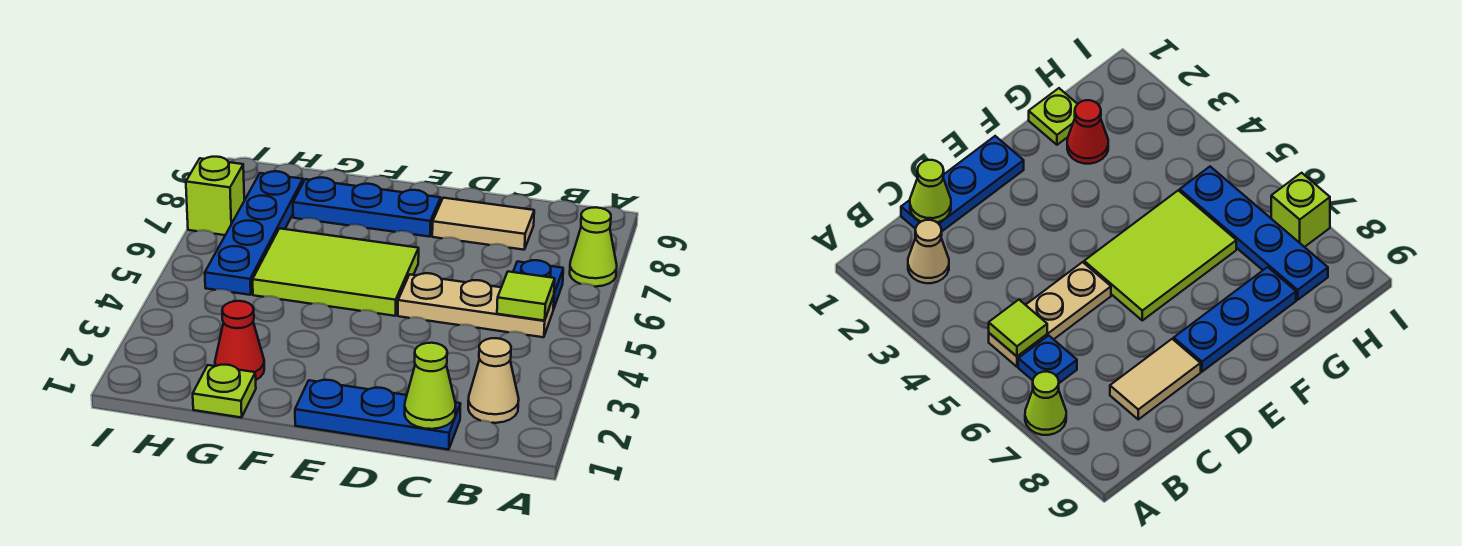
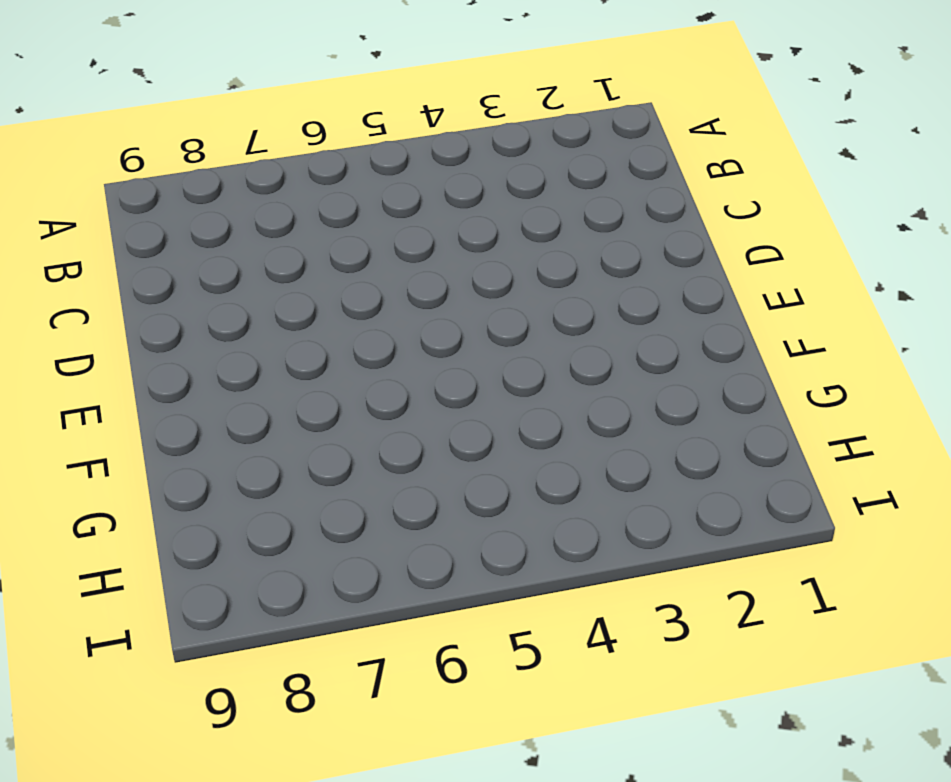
none -> lime 1x1 cone [570,207,617,287]
none -> tan 1x1 cone [468,338,519,423]
none -> tan 1x3 plate [398,273,554,337]

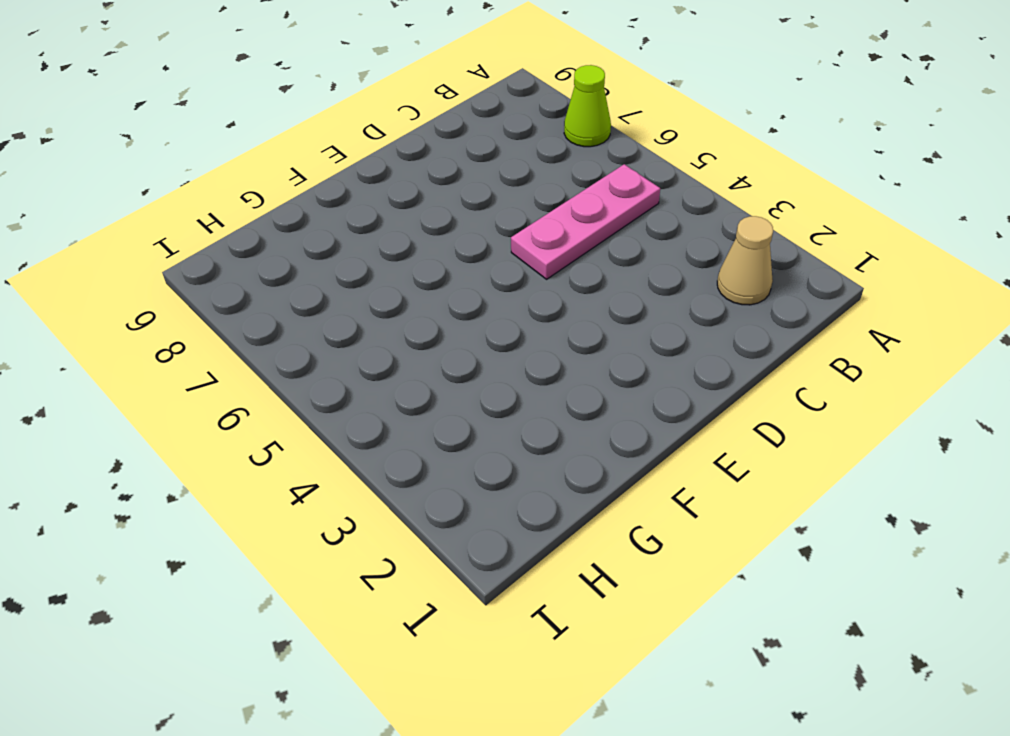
pink 1x3 plate [511,164,660,279] -> tan 1x3 plate [398,273,554,337]
none -> blue 1x1 plate [513,260,563,309]
none -> blue 1x3 plate [295,380,461,450]
none -> tan 1x2 tile [432,198,534,250]

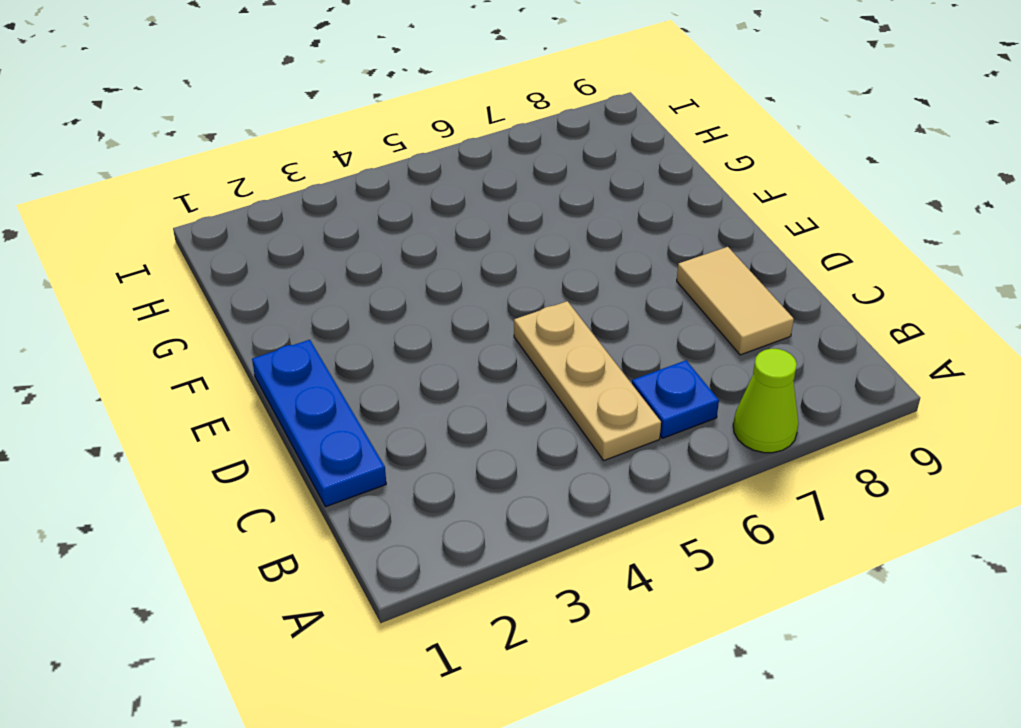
none -> tan 1x1 cone [468,338,519,423]
none -> lime 2x3 tile [253,228,419,316]
none -> blue 1x3 plate [293,178,441,237]

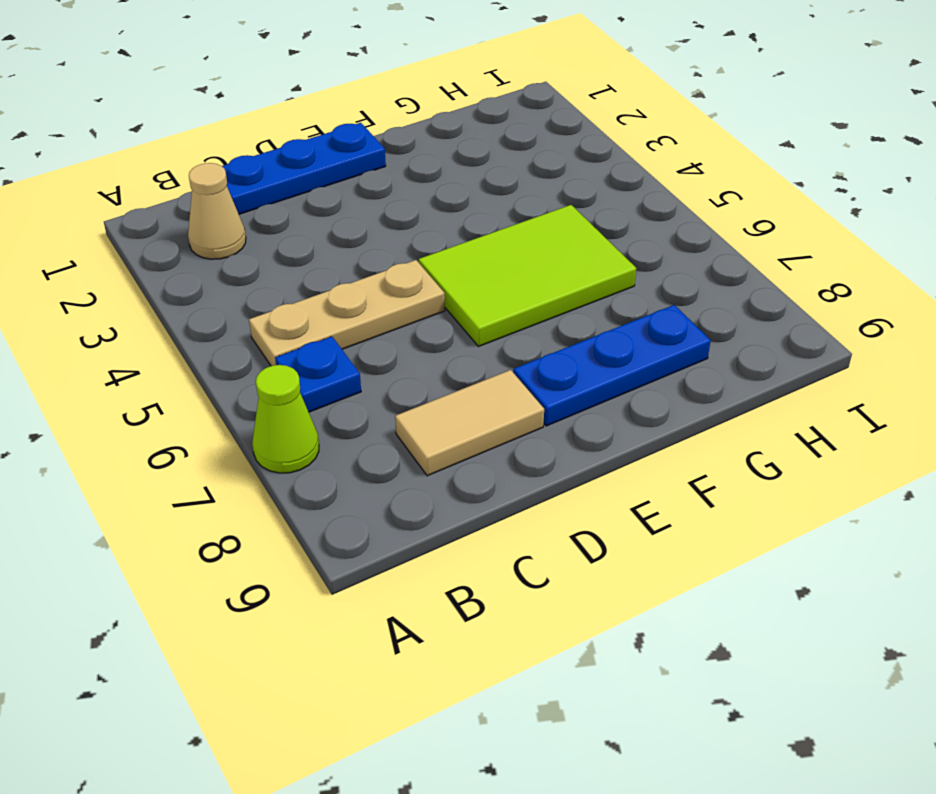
none -> lime 1x1 plate [193,365,256,418]
none -> red 1x1 cone [215,301,264,380]
none -> blue 1x4 plate [205,171,303,295]

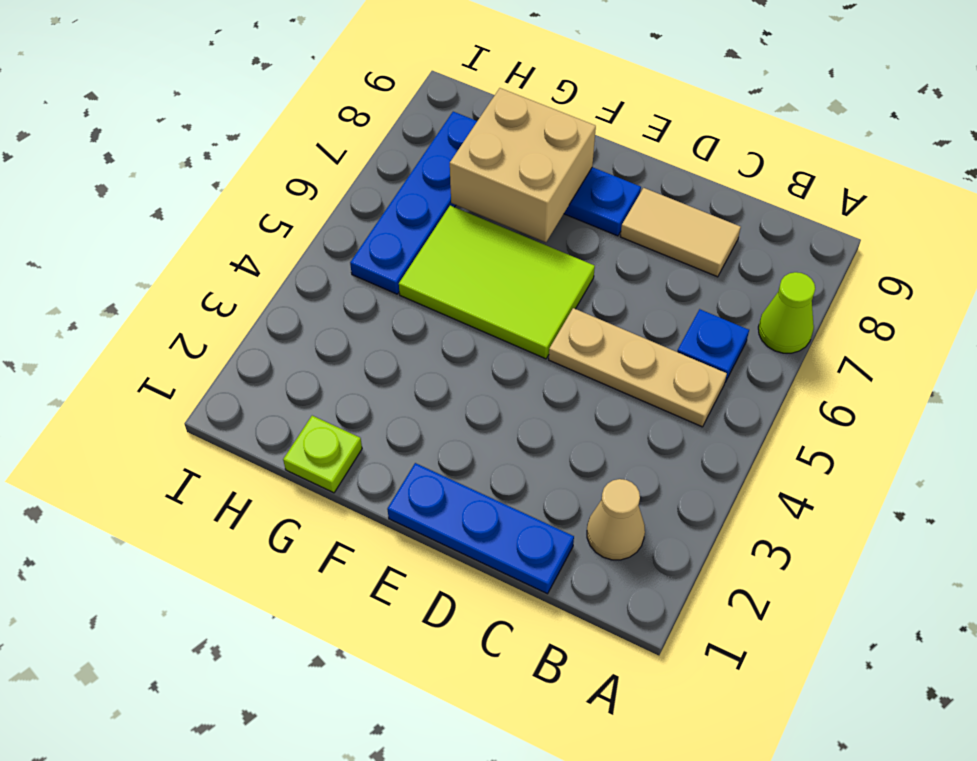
tan 2x2 brick [450,88,596,242] -> none
none -> red 1x1 cone [215,301,264,380]
none -> lime 1x1 brick [186,157,244,235]
none -> lime 1x1 tile [497,272,555,321]

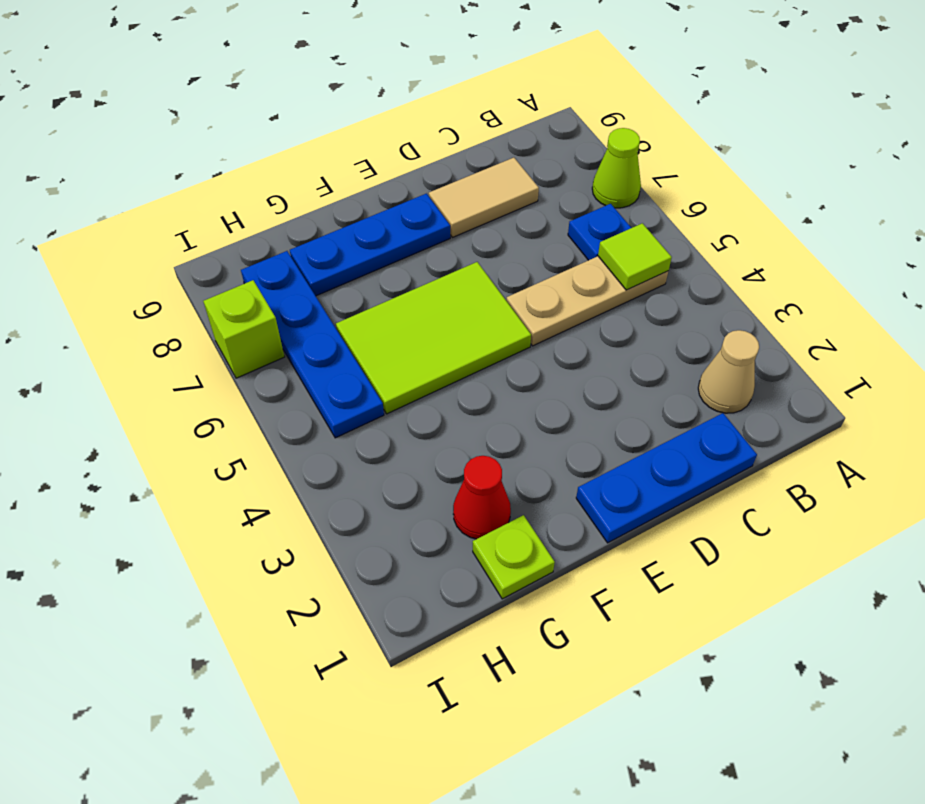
none -> lime 1x1 cone [404,343,456,429]

